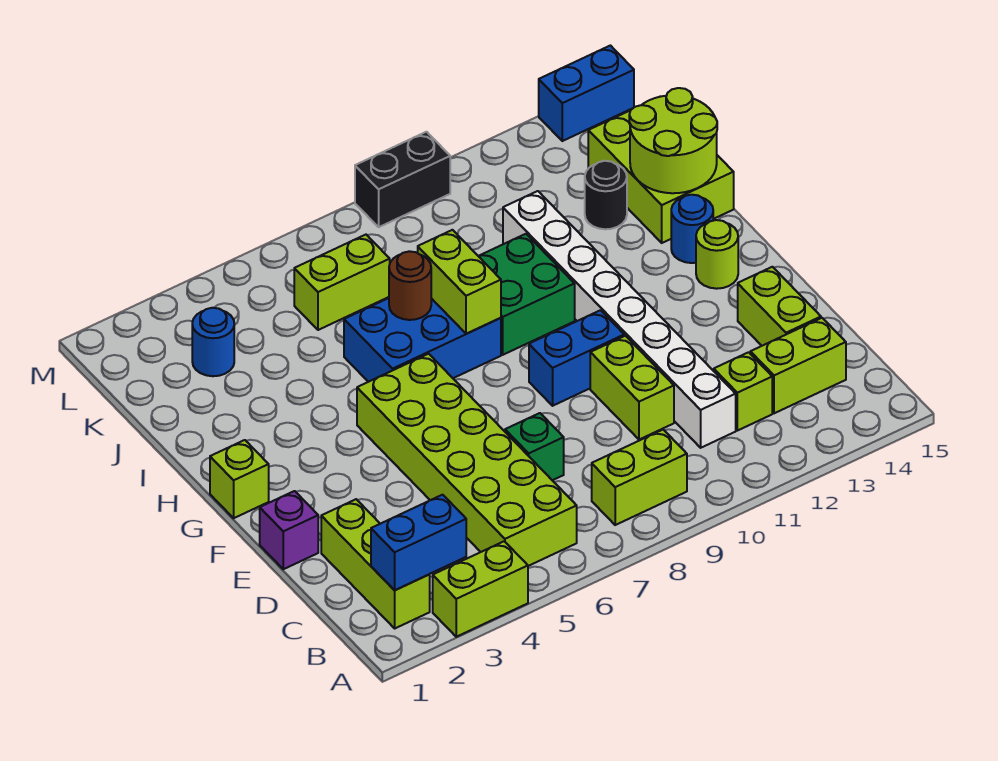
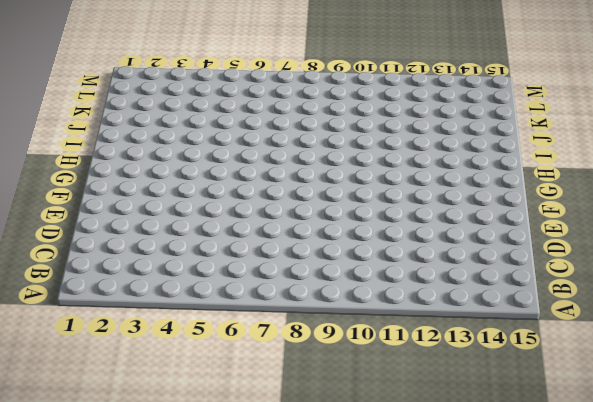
none -> lime 1x2 brick [433,541,528,637]
none -> lime 1x3 brick [321,499,430,628]
none -> lime 2x6 brick [357,354,577,566]

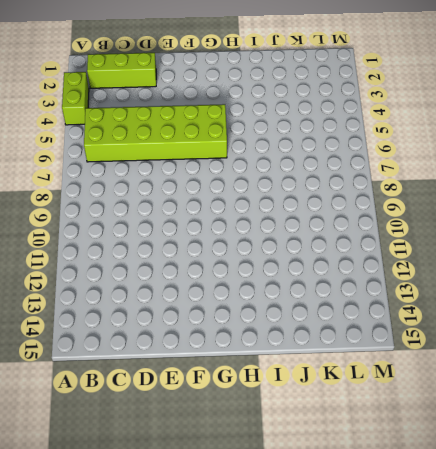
none -> lime 1x2 brick [592,430,687,525]
none -> white 1x8 brick [503,191,736,448]
none -> lime 1x1 brick [714,352,772,431]

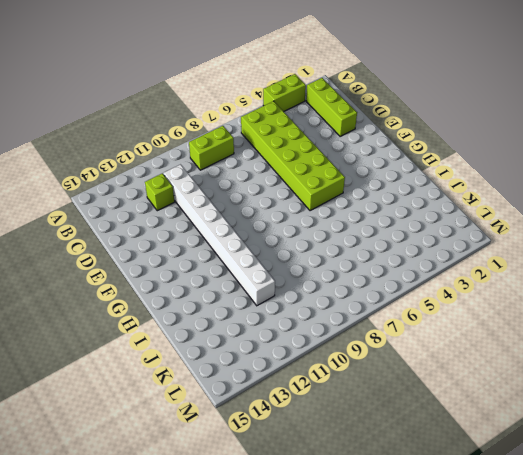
none -> lime 1x2 brick [750,318,846,413]
none -> green 1x1 brick [505,413,564,480]
none -> lime 1x2 brick [590,336,674,440]

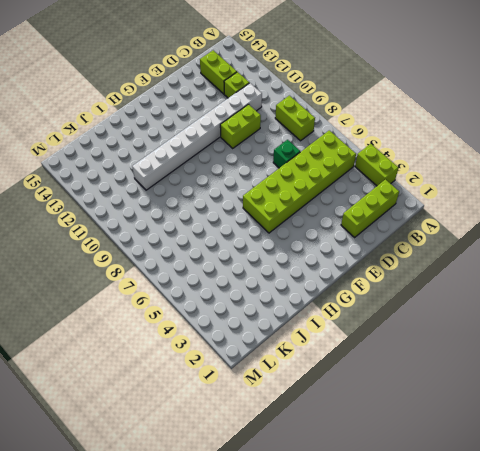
none -> lime 1x2 brick [738,267,821,346]
none -> purple 1x1 brick [260,491,318,569]
none -> blue 1x2 brick [529,310,624,406]

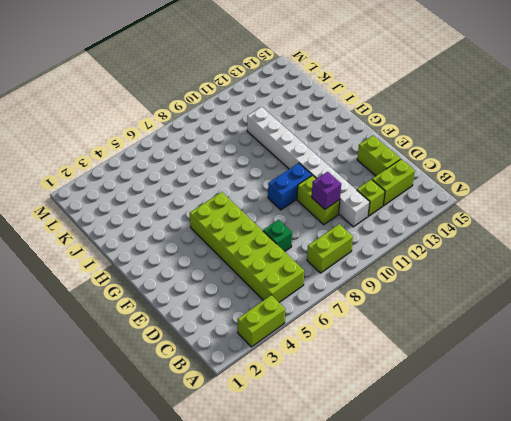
purple 1x1 brick [312,172,341,209] -> purple 1x1 brick moved to [260,491,318,569]
none -> lime 1x3 brick [321,499,430,628]
none -> lime 1x1 brick [210,440,269,518]
none -> lime 1x1 round brick [696,220,738,289]

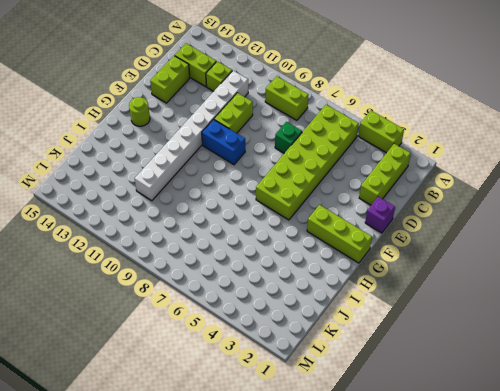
lime 1x3 brick [307,205,372,263] -> lime 1x1 brick [210,440,269,518]
none -> blue 2x3 brick [344,298,501,382]
none -> green 2x2 brick [479,234,575,355]
none -> blue 1x1 round brick [671,195,713,263]

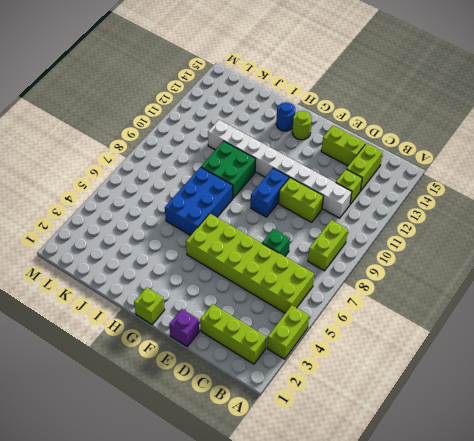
none -> lime 2x3 brick [588,111,734,243]
none -> black 1x1 round brick [585,161,627,229]
none -> blue 1x1 round brick [192,308,234,376]

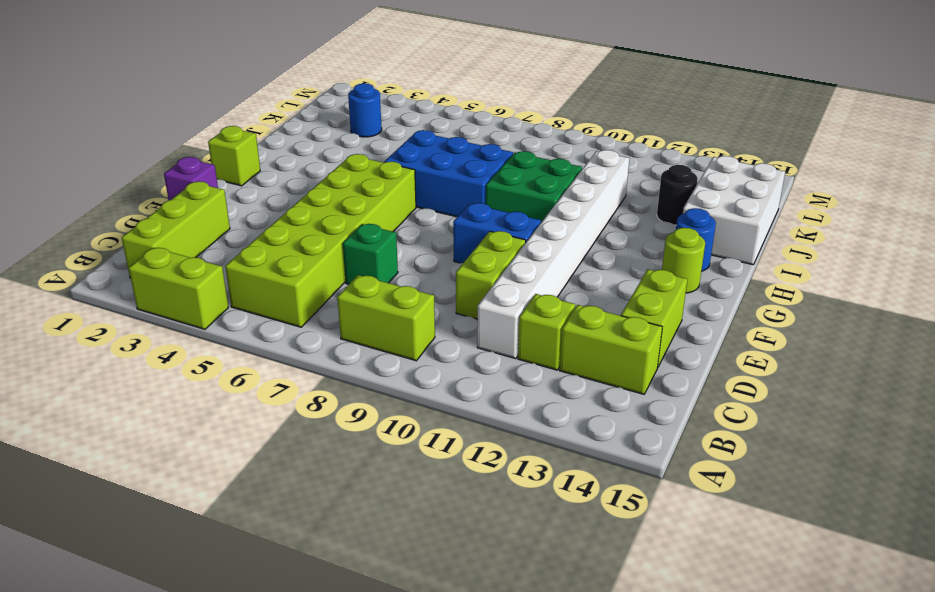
white 2x3 brick [683,156,785,265] -> lime 2x3 brick [588,111,734,243]
none -> lime 1x2 brick [294,235,390,330]
none -> black 1x2 brick [355,132,450,227]
none -> blue 1x2 brick [539,46,634,141]

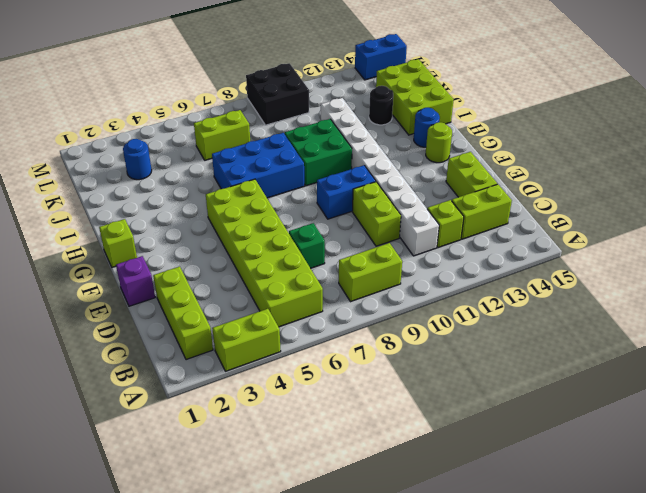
black 2x2 brick [246,63,309,125] -> black 1x2 brick [355,132,450,227]
none -> blue 1x2 brick [371,495,466,590]
none -> lime 1x2 brick [418,230,501,334]
none -> brown 1x1 round brick [389,251,431,320]

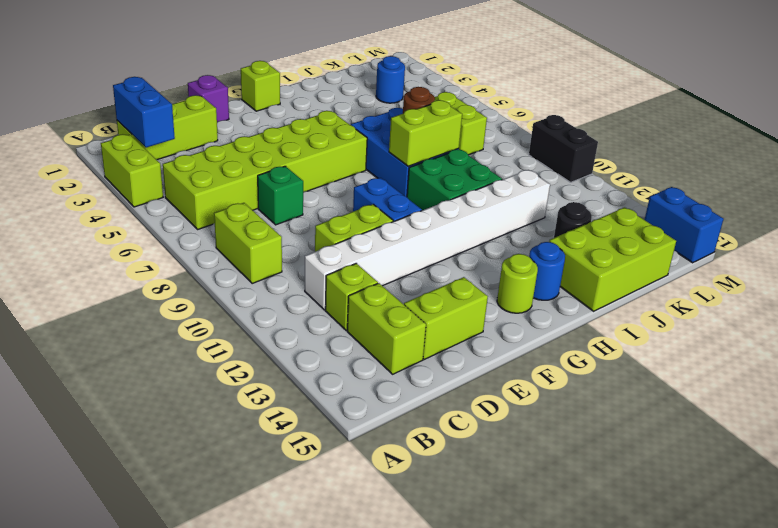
none -> lime 2x2 round brick [629,88,717,193]

